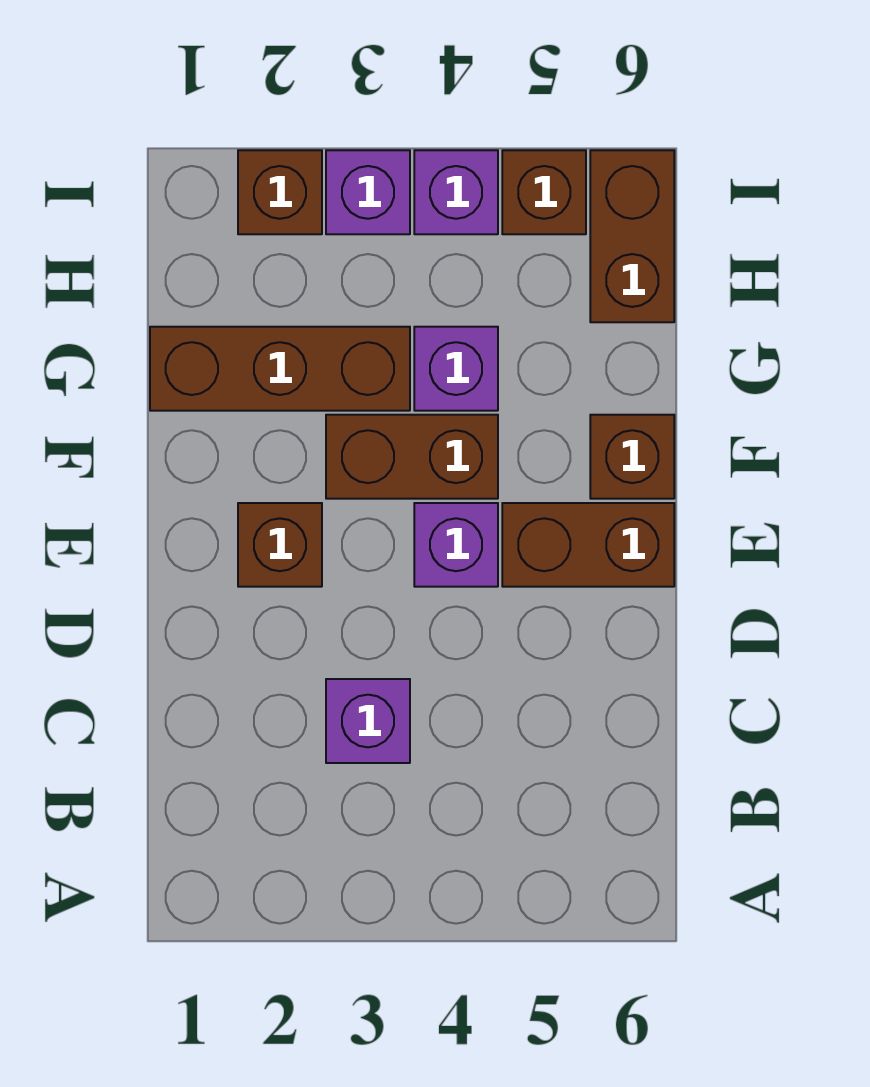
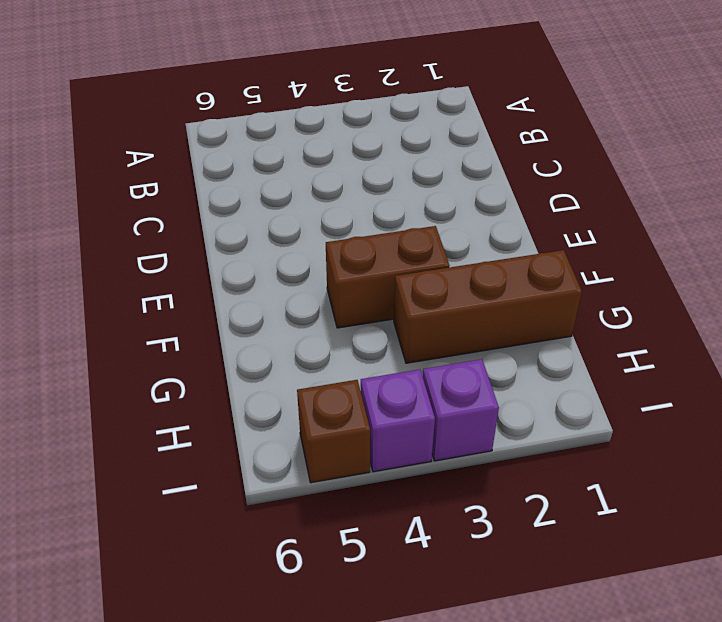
none -> purple 1x1 brick [326,679,410,763]
none -> brown 1x1 brick [238,503,322,587]
none -> purple 1x1 brick [414,503,498,587]

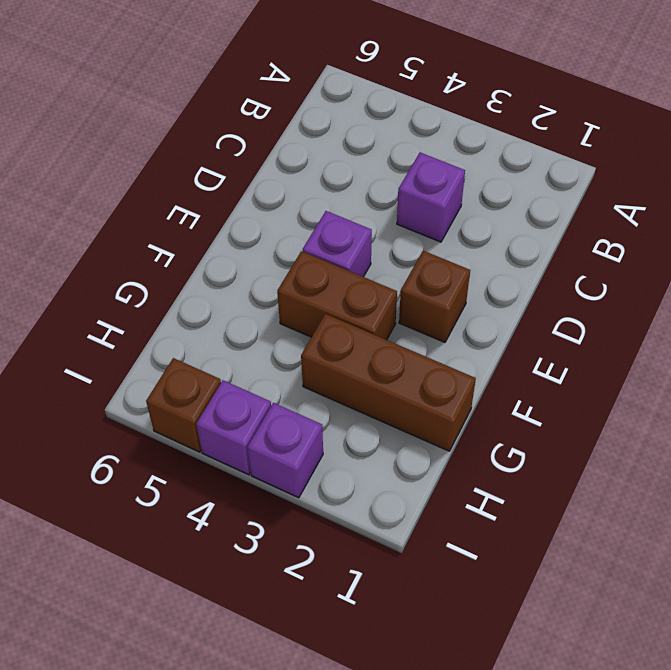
none -> brown 1x2 brick [502,503,674,587]
none -> brown 1x1 brick [590,415,674,499]
none -> purple 1x1 brick [414,327,498,411]

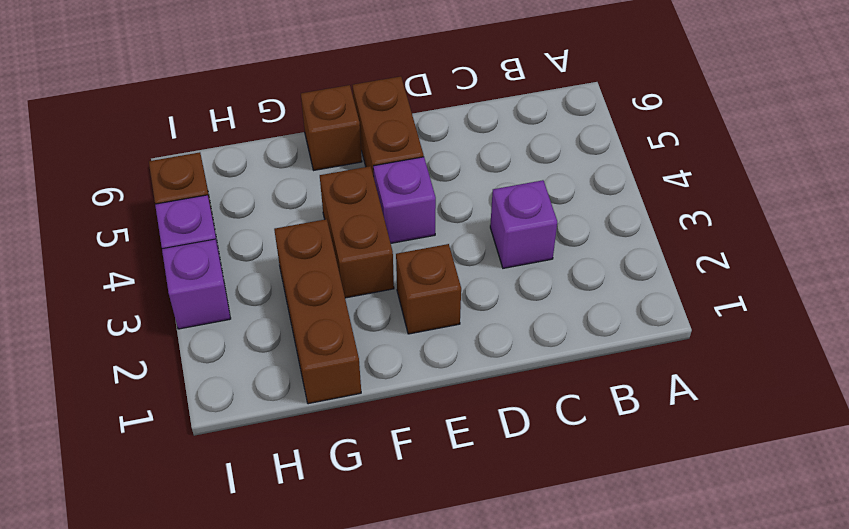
none -> purple 1x1 brick [414,327,498,411]
none -> brown 1x2 brick [590,150,674,322]
none -> brown 1x1 brick [238,150,322,234]

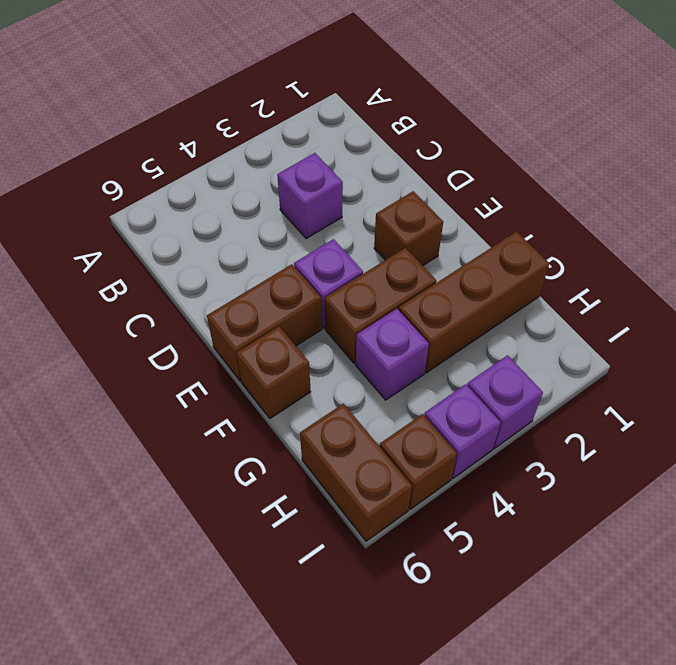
none -> brown 1x1 brick [238,150,322,234]

